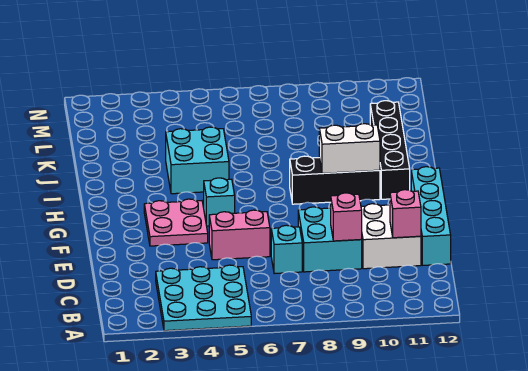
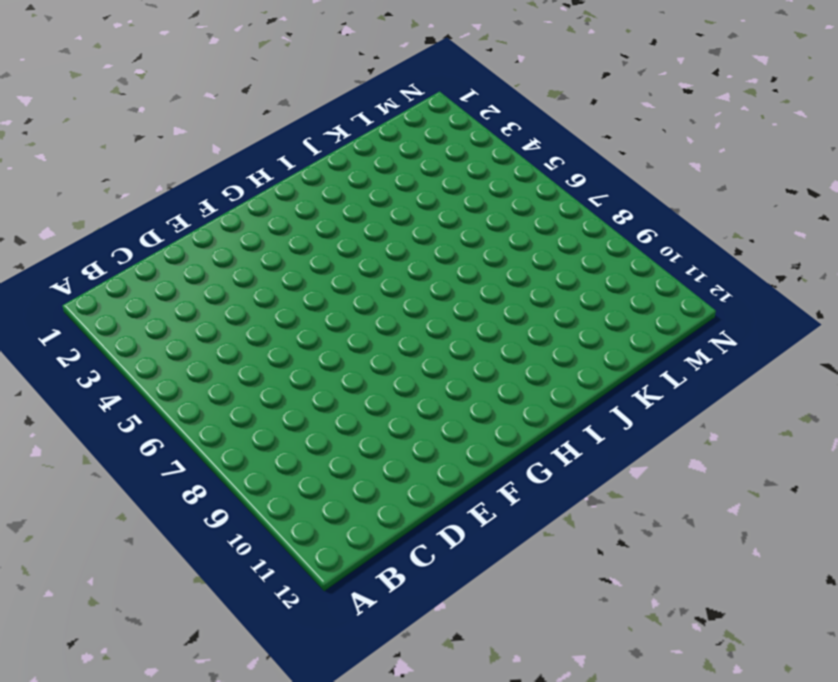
none -> cyan 3x3 plate [156,265,251,331]
none -> cyan 1x1 brick [271,225,302,274]
none -> cyan 2x2 brick [298,207,362,272]

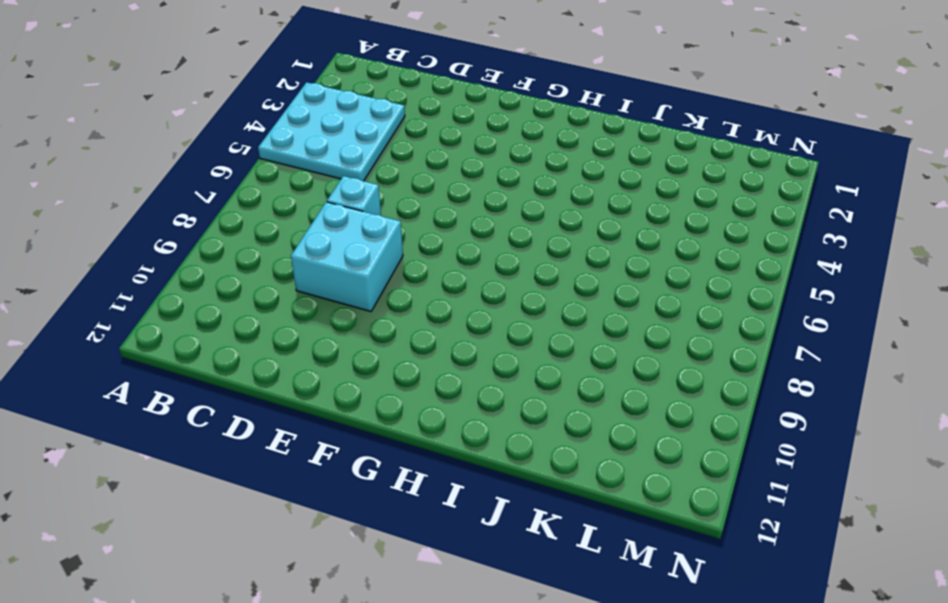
none -> white 2x2 brick [361,204,421,269]
none -> cyan 1x4 brick [411,167,451,265]
none -> pink 1x2 brick [209,210,270,260]

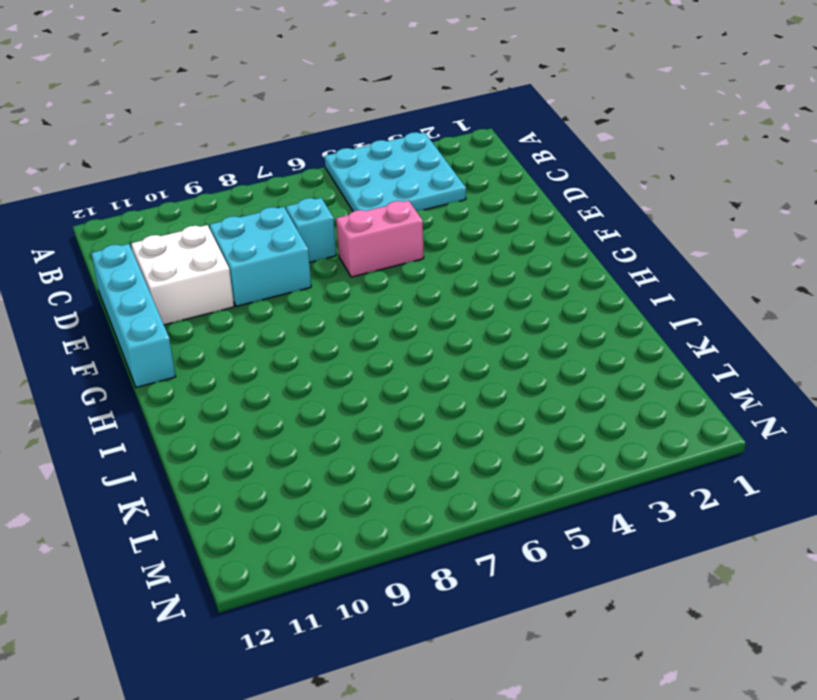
none -> pink 2x2 plate [144,199,208,246]
none -> cyan 1x1 brick [204,178,235,226]
none -> black 1x3 brick [290,156,380,204]

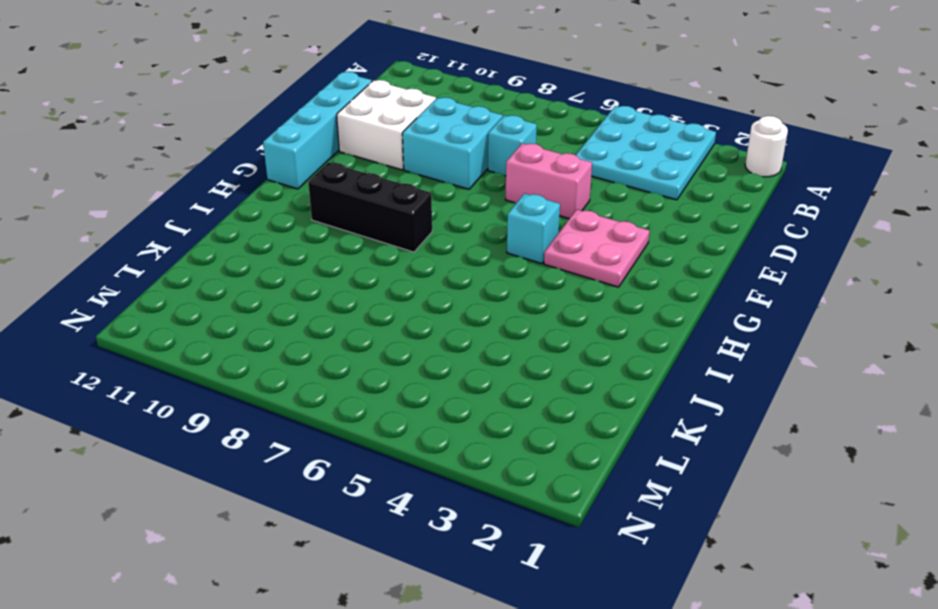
white 1x1 round brick [745,116,788,177] -> none
none -> black 1x4 brick [370,101,410,199]
none -> cyan 2x2 brick [166,127,229,194]
none -> pink 1x1 brick [331,193,362,241]

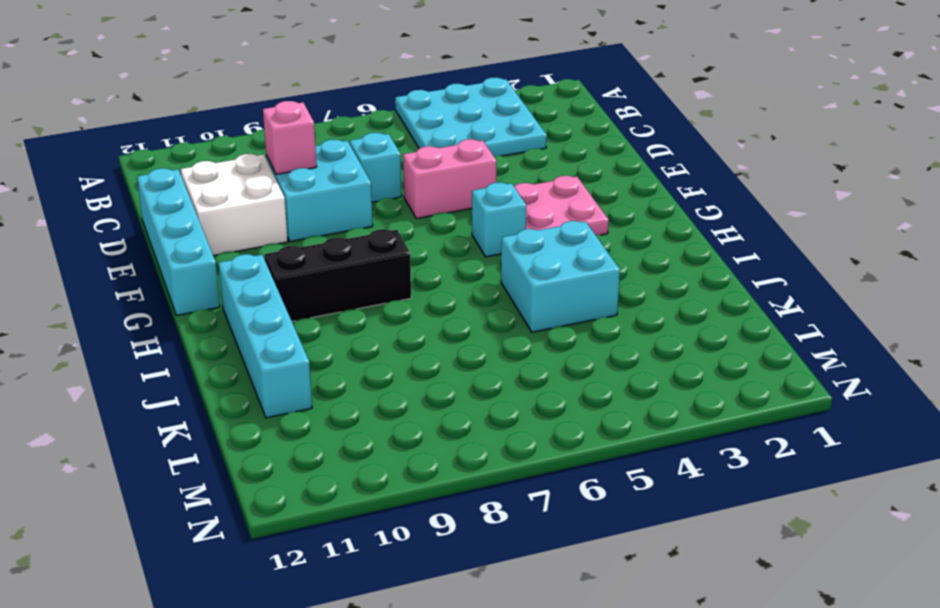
cyan 1x4 brick [218,254,312,418] -> black 1x4 brick [370,101,410,199]
none -> pink 1x1 brick [390,190,421,238]
none -> white 1x2 brick [319,124,380,173]

